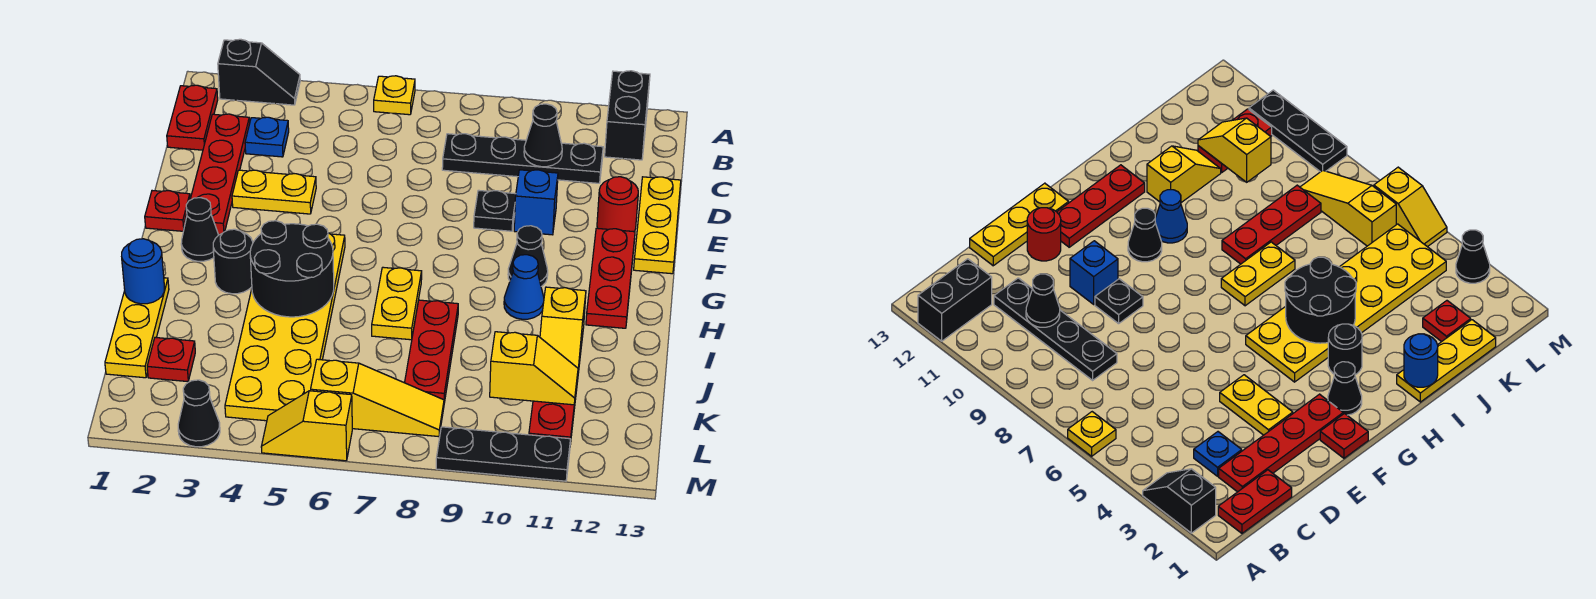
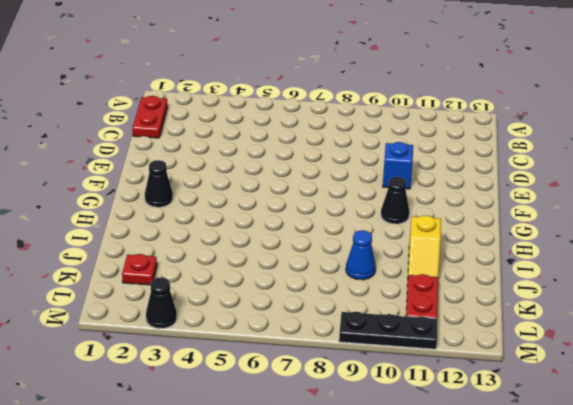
blue 1x1 cone [346,230,376,280] -> blue 1x1 cone moved to [504,255,544,319]
none -> black 1x2 slope [218,39,300,105]
none -> yellow 1x1 plate [374,76,415,115]
none -> black 1x2 brick [605,71,650,160]
none -> red 1x4 plate [185,114,250,235]

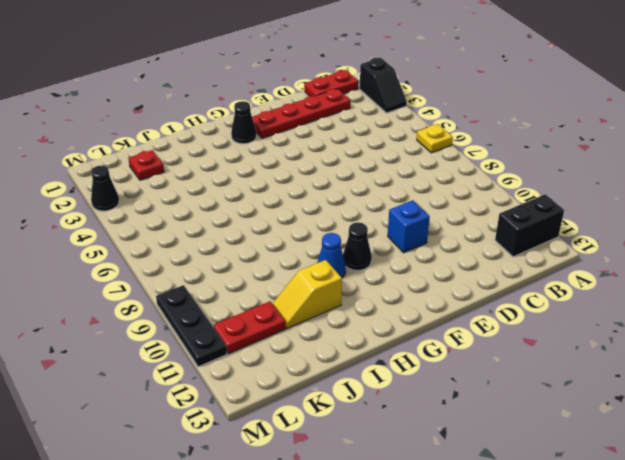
none -> blue 1x1 plate [245,117,289,157]
none -> black 1x4 plate [442,134,603,183]
none -> yellow 1x3 plate [634,177,681,274]
none -> yellow 1x2 plate [232,170,316,214]

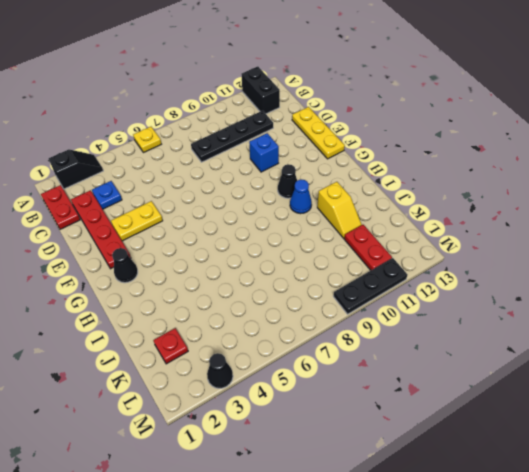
none -> black 1x1 plate [474,190,516,231]
none -> red 1x1 round brick [597,177,638,232]
none -> red 1x1 plate [145,191,190,231]
none -> red 1x3 plate [586,228,635,328]

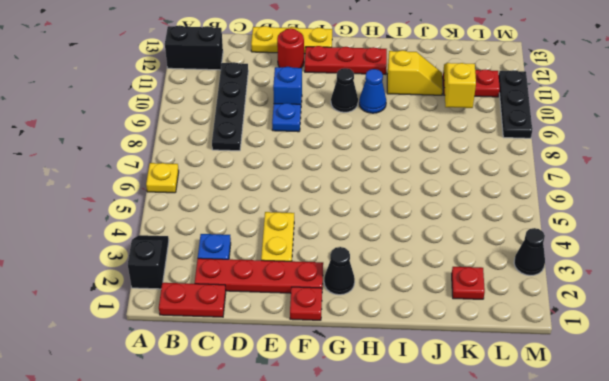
blue 1x1 plate [272,103,301,132] -> black 1x1 plate [474,190,516,231]
none -> yellow 2x6 plate [225,233,345,421]
none -> black 1x1 round brick [213,229,253,294]
none -> yellow 1x2 plate [372,267,422,340]
none -> yellow 1x3 plate [105,278,169,378]

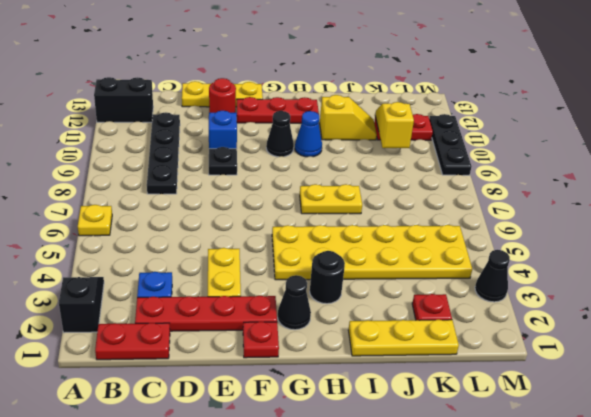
none -> red 1x3 plate [405,300,458,403]
none -> yellow 1x3 slope [311,359,444,437]
none -> yellow 1x2 slope [261,391,352,461]
none -> black 1x1 cone [524,104,562,167]

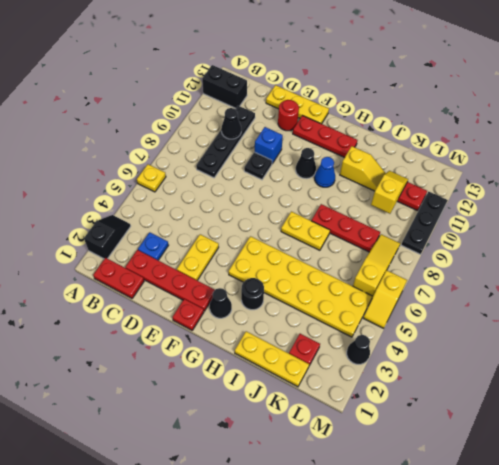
none -> black 2x2 round brick [250,221,334,317]
none -> blue 1x1 round brick [122,239,164,304]

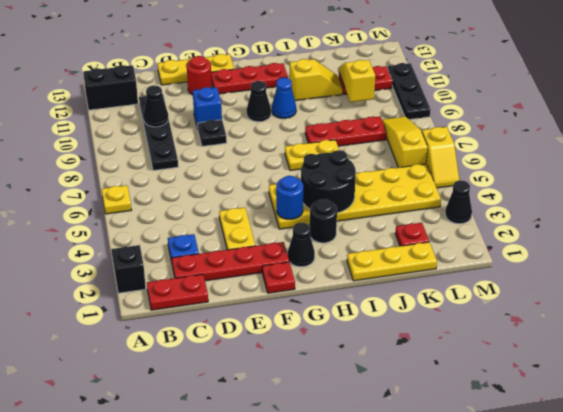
blue 1x1 round brick [276,176,303,219] -> blue 1x1 round brick moved to [122,239,164,304]

